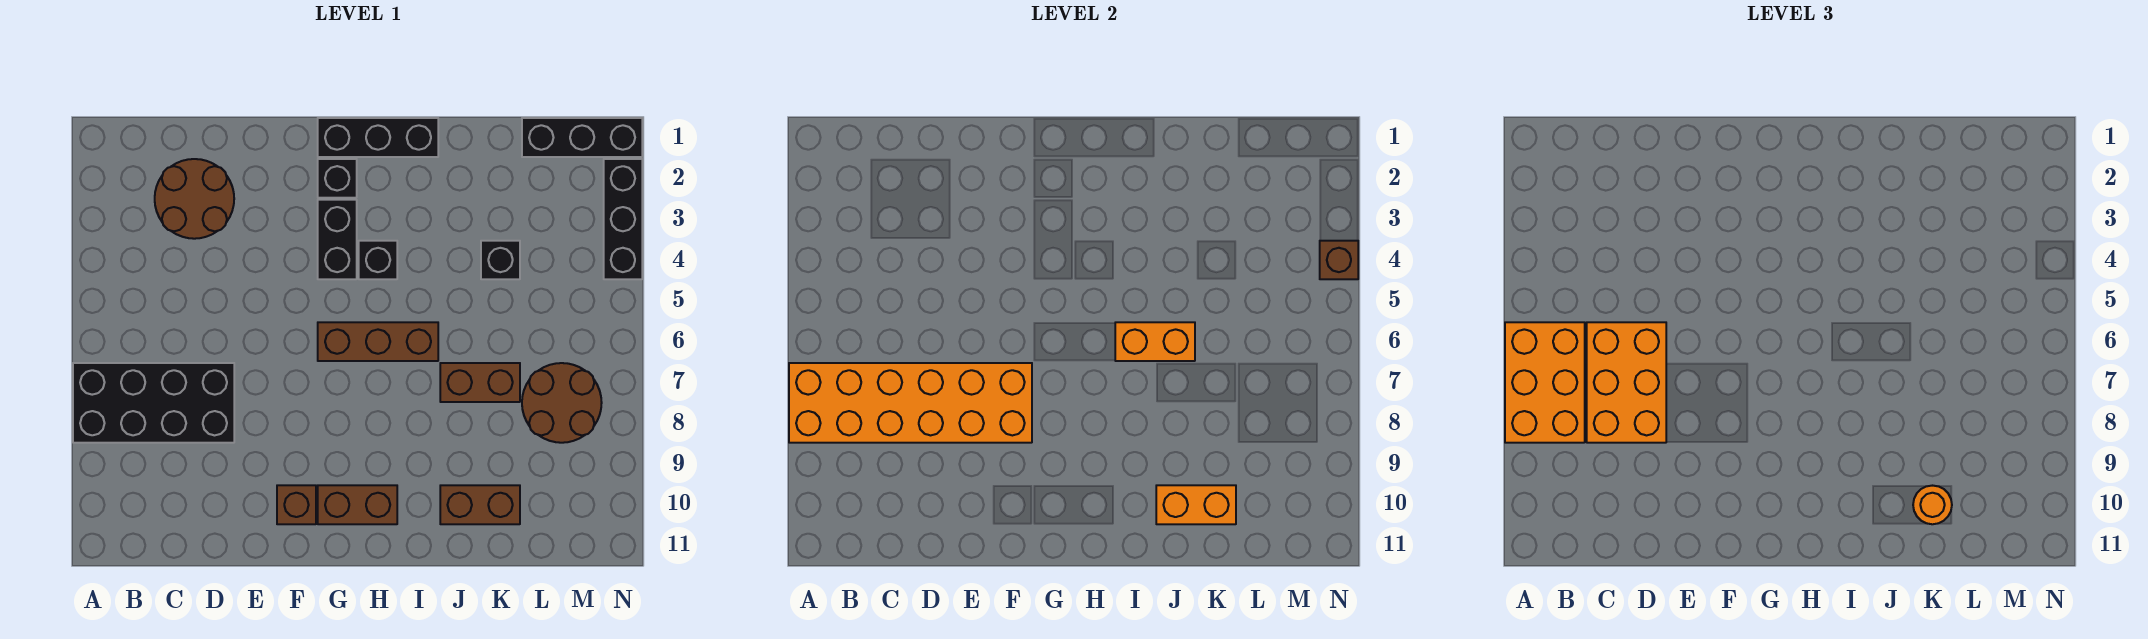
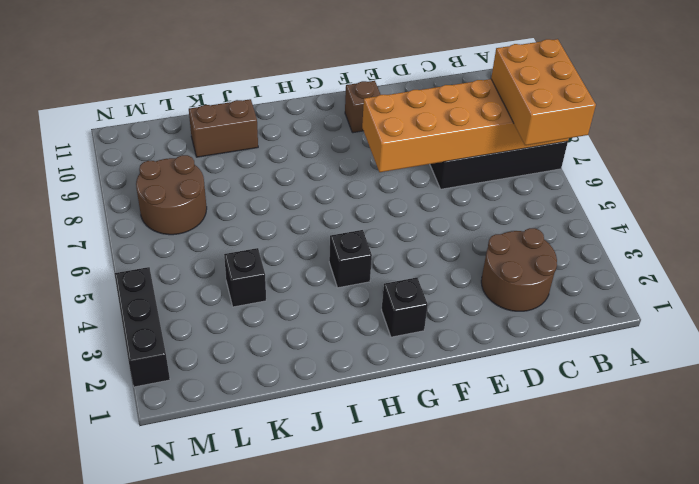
none -> black 1x3 brick [318,118,438,157]
none -> black 1x2 brick [318,200,357,279]
none -> brown 1x3 brick [318,322,438,361]

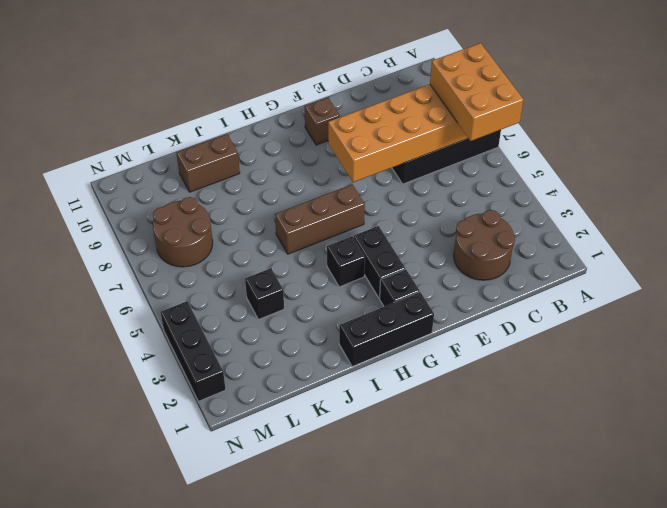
none -> brown 1x2 brick [318,485,397,524]
none -> brown 1x2 brick [440,363,520,402]
none -> black 1x3 brick [522,118,642,157]

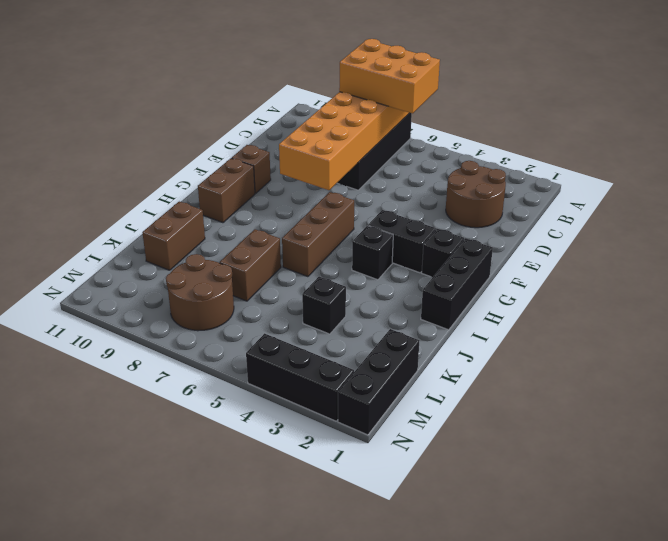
none -> orange 1x2 brick [1115,322,1195,361]
none -> orange 1x2 brick [1156,485,1236,524]
none -> brown 1x1 brick [1320,241,1358,279]

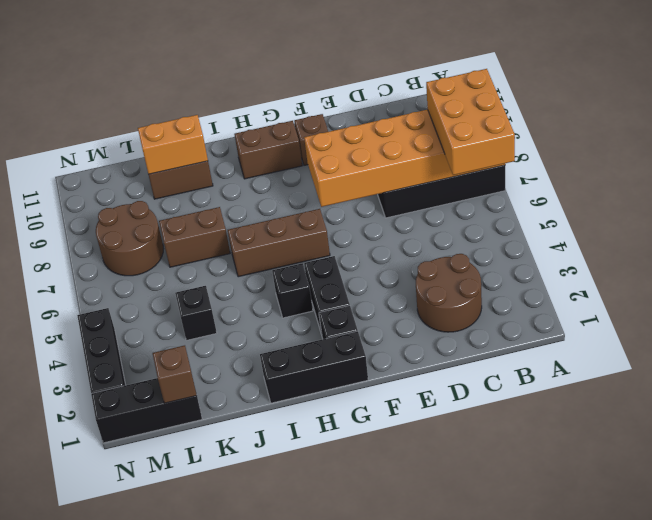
brown 1x1 brick [153,345,197,403] -> brown 1x1 brick moved to [1320,241,1358,279]
none -> orange 1x2 brick [1115,322,1195,361]
none -> orange 2x3 brick [1587,322,1666,443]
none -> orange 1x1 round brick [1913,486,1952,524]

